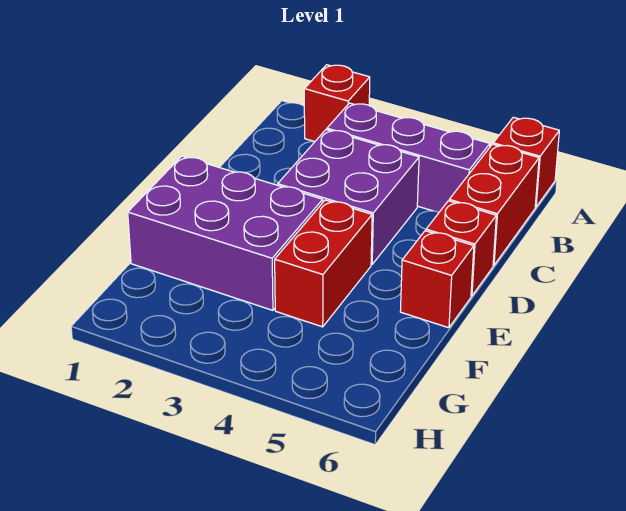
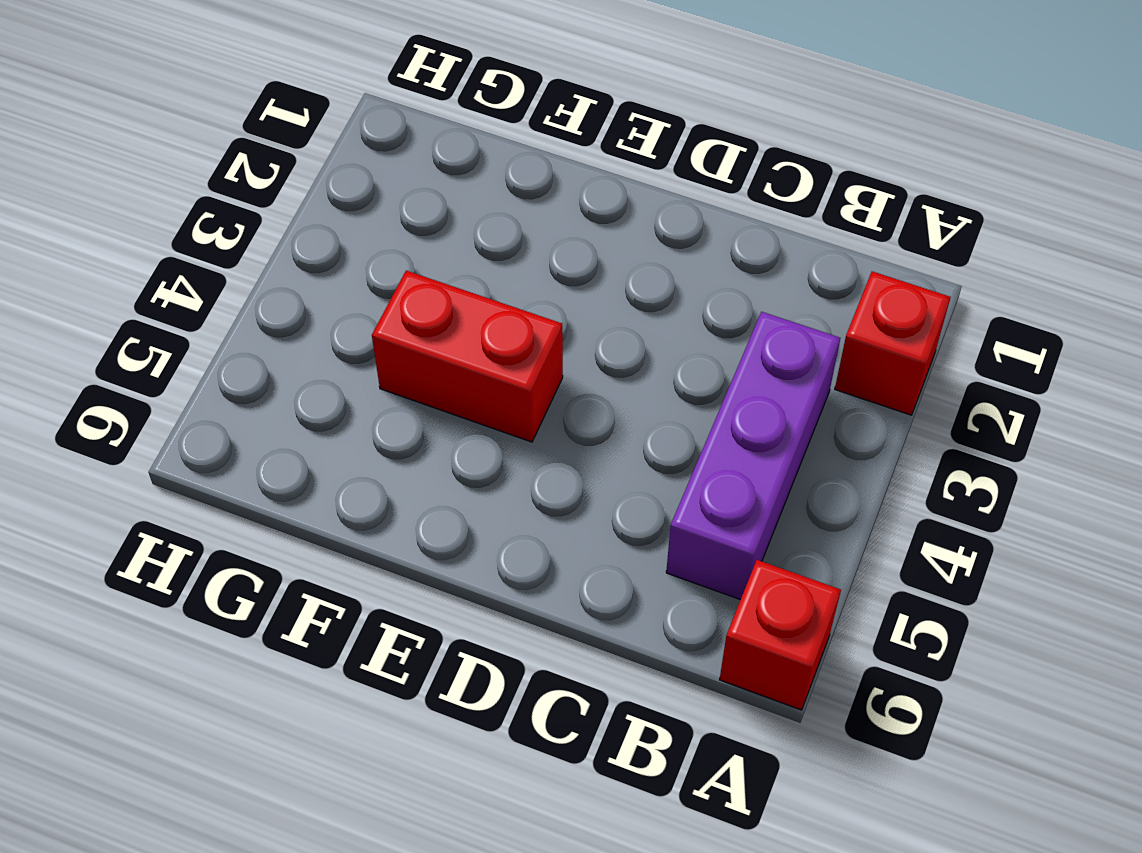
none -> red 1x2 brick [449,144,539,265]
none -> purple 2x2 brick [278,130,419,264]

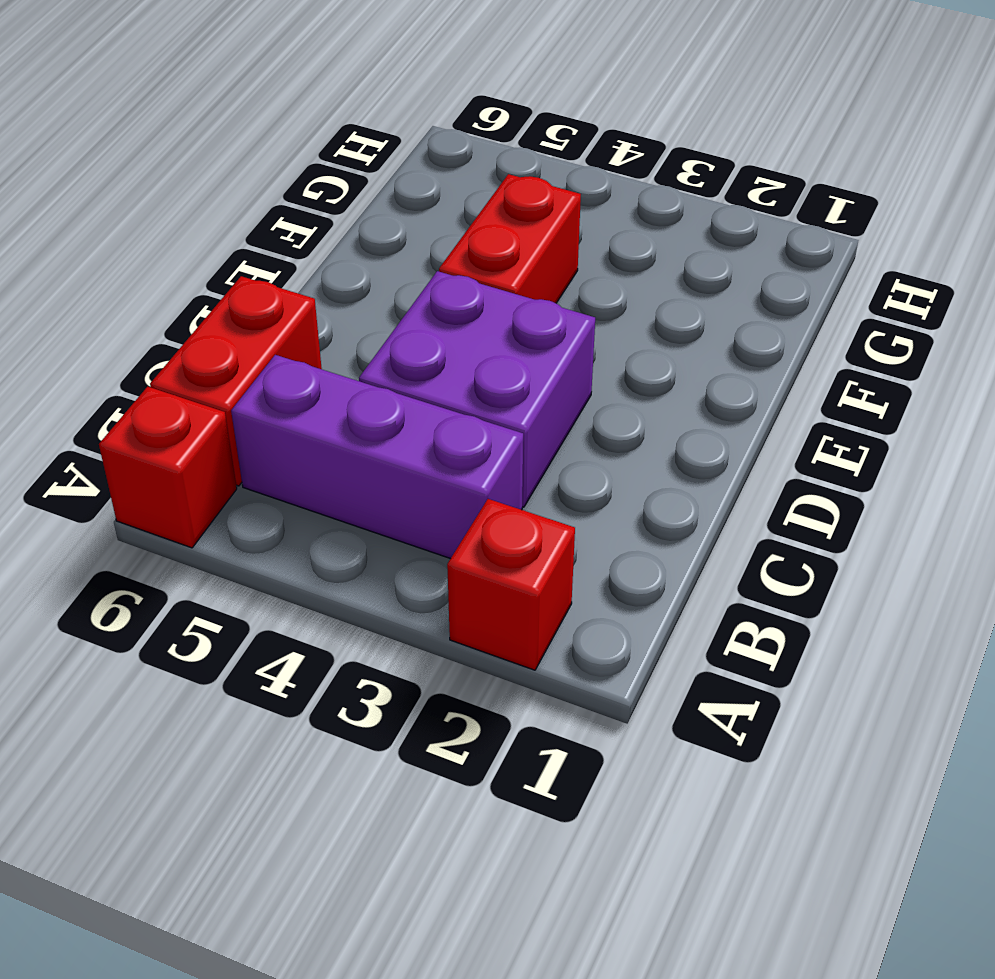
none -> red 1x1 brick [426,201,496,296]
none -> purple 2x3 brick [128,156,323,310]

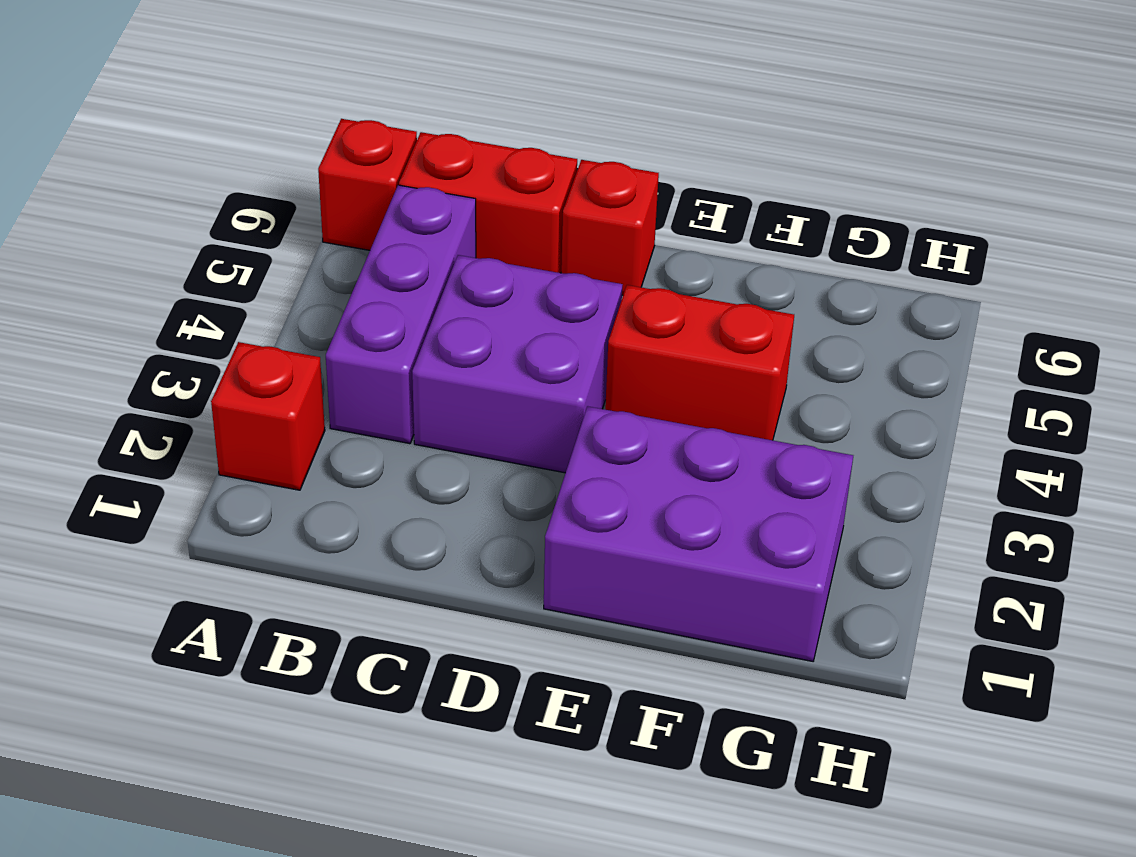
purple 2x3 brick [544,406,853,661] -> purple 2x3 brick turned to [128,156,323,310]
none -> red 1x1 brick [400,231,474,328]

